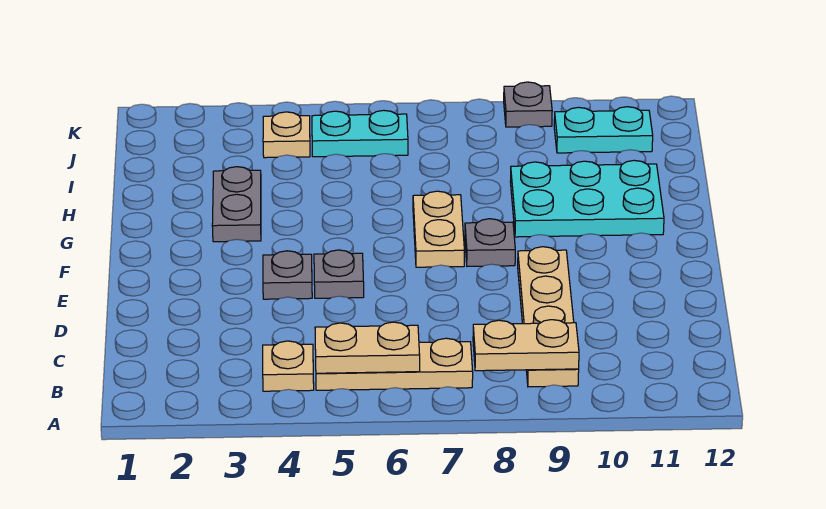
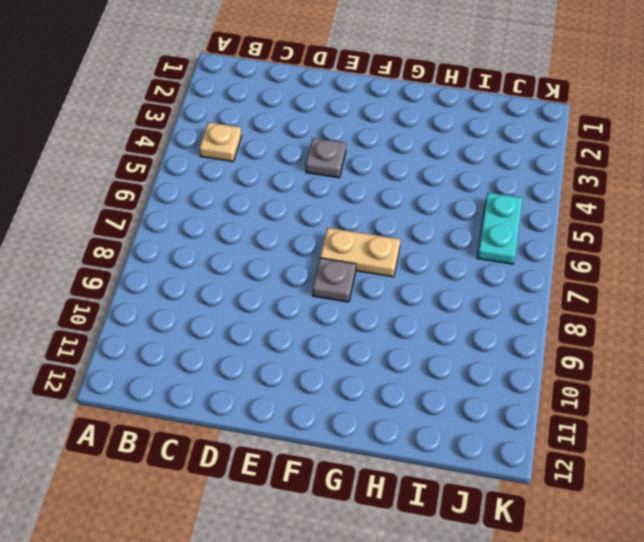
none -> tan 1x3 plate [316,338,473,390]
none -> tan 1x4 plate [518,247,579,387]
none -> grey 1x1 plate [314,250,364,298]

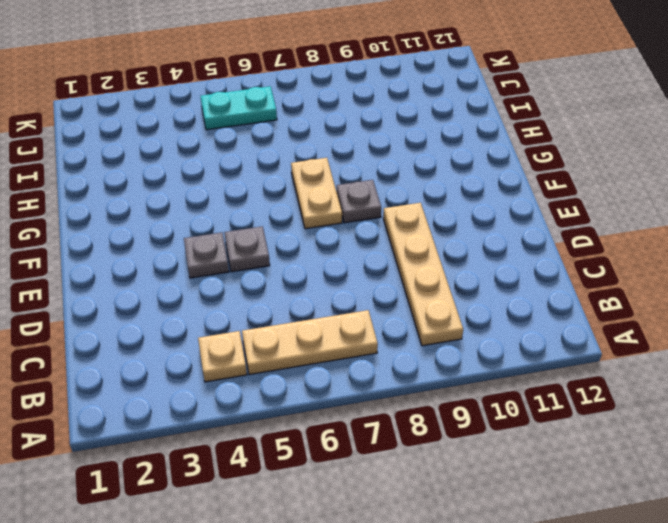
none -> grey 1x2 plate [212,167,261,242]
none -> cyan 2x3 plate [510,160,664,237]
none -> tan 1x1 plate [263,112,310,158]

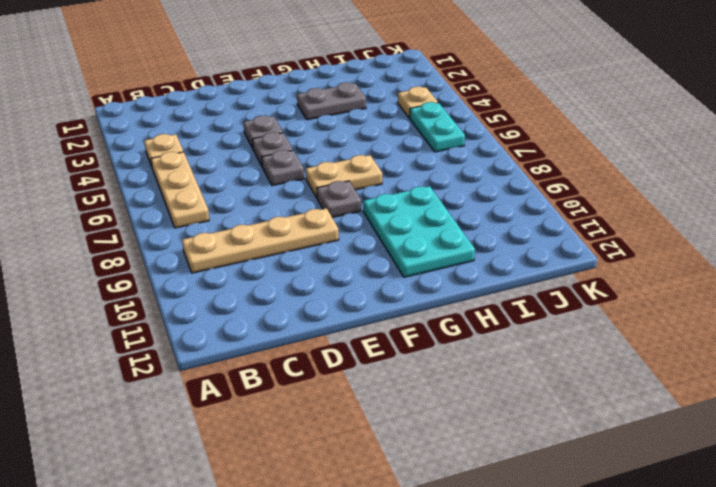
grey 1x1 plate [262,150,304,185] -> grey 1x1 plate moved to [504,82,552,127]
none -> cyan 1x2 plate [554,107,653,153]
none -> tan 1x2 plate [315,322,420,373]
none -> tan 1x2 plate [473,320,579,371]

